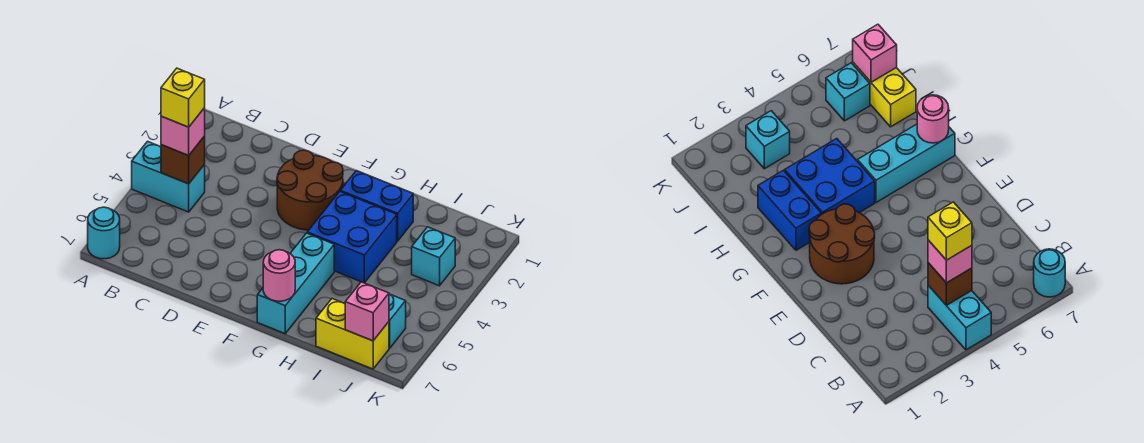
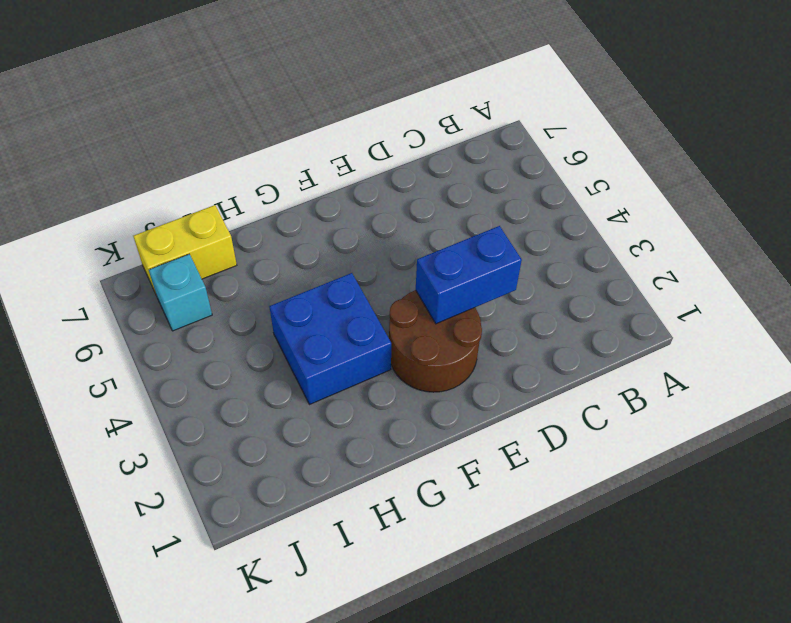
blue 1x2 brick [416,226,522,324] -> blue 1x2 brick moved to [340,171,413,241]
none -> cyan 1x2 brick [132,141,205,212]
none -> cyan 1x1 round brick [88,207,120,259]
none -> cyan 1x3 brick [257,233,334,334]

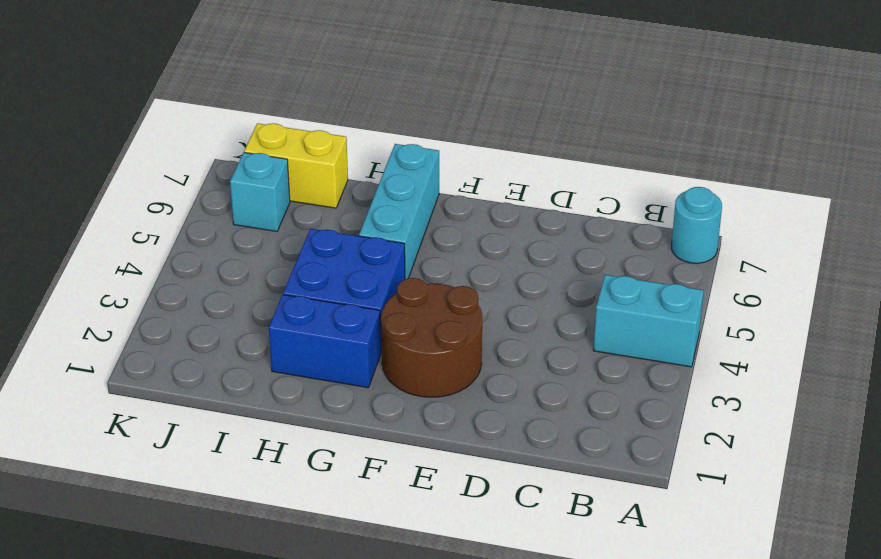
none -> cyan 1x1 brick [412,227,455,286]
none -> brown 1x1 brick [161,136,205,184]
none -> pink 1x1 round brick [263,250,295,301]

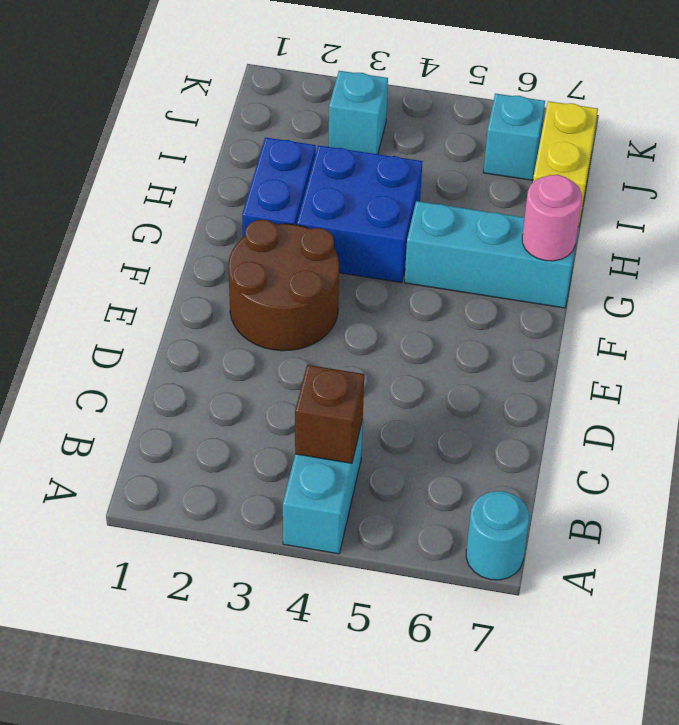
none -> pink 1x1 brick [345,282,389,341]
none -> pink 1x1 brick [161,108,205,155]
none -> yellow 1x1 brick [161,68,205,127]

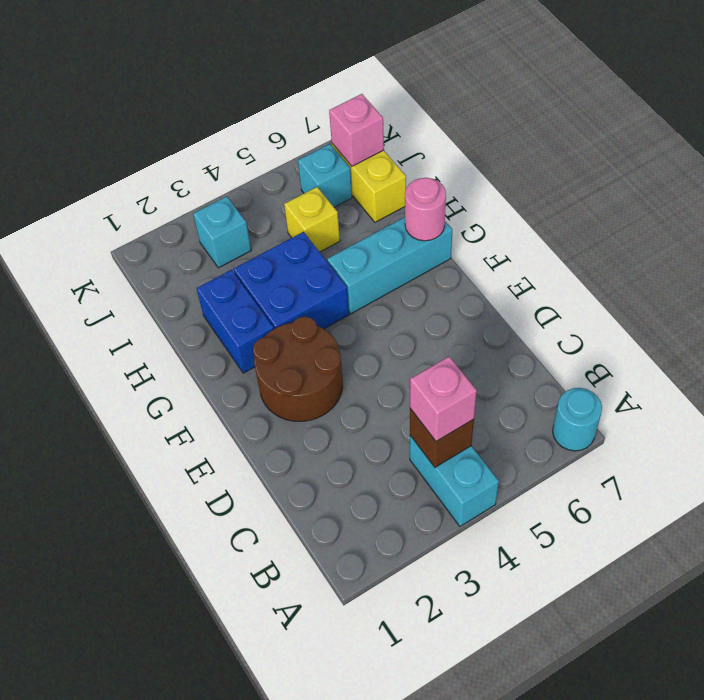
yellow 1x1 brick [284,187,340,252] -> yellow 1x1 brick moved to [161,68,205,127]

